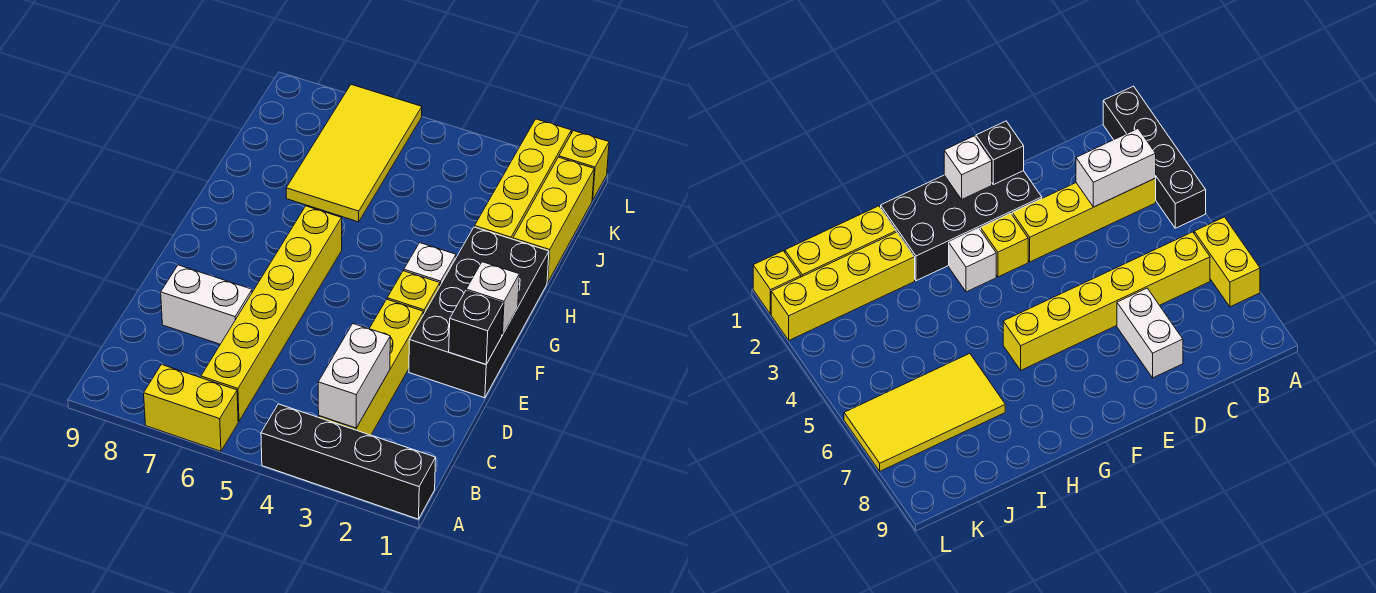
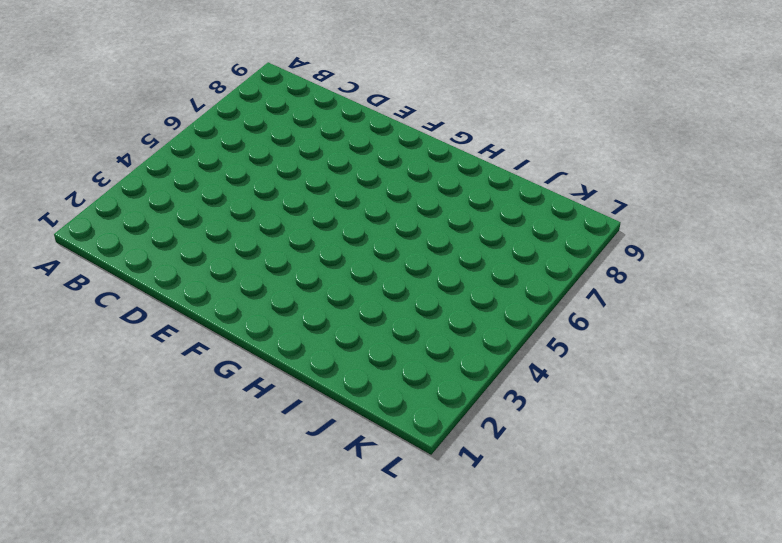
none -> black 1x4 brick [261,404,436,519]
none -> yellow 1x2 brick [144,365,238,451]
none -> yellow 1x4 brick [319,299,423,435]

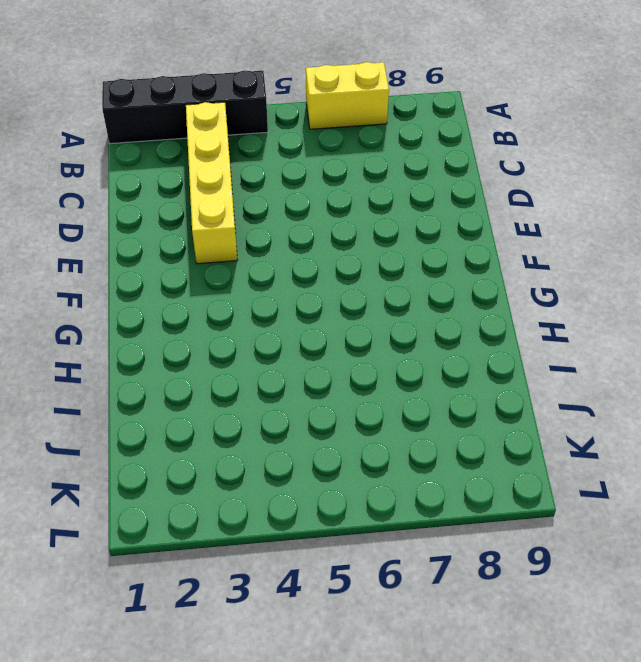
none -> yellow 1x6 brick [201,206,342,421]
none -> white 1x2 brick [161,265,252,344]
none -> black 2x4 brick [409,227,549,398]

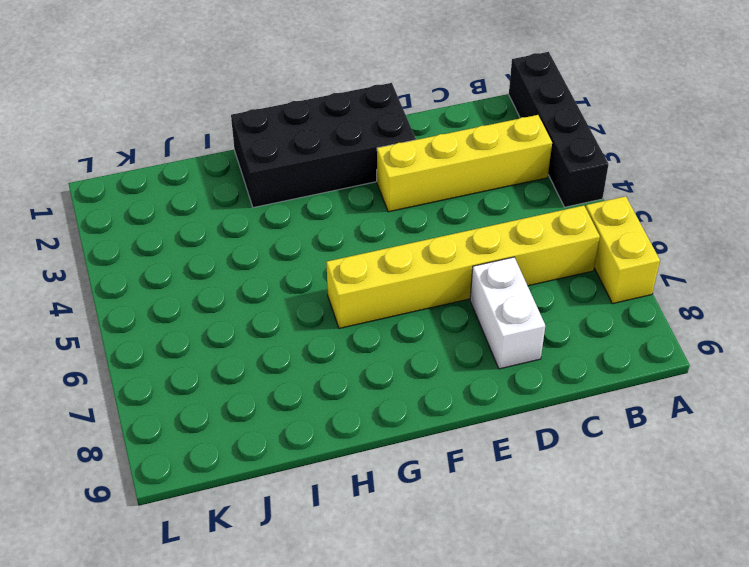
none -> yellow 1x1 brick [387,271,440,315]
none -> white 1x1 brick [404,243,456,285]
none -> yellow 1x3 brick [513,157,594,283]

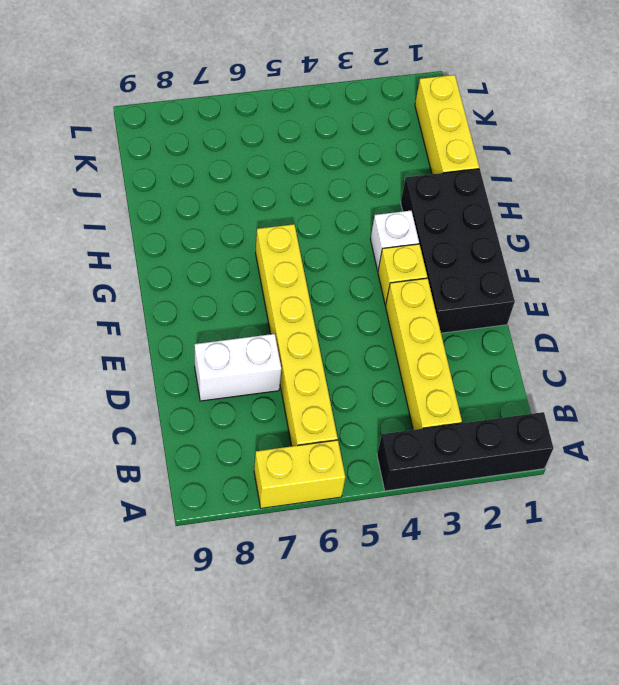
none -> yellow 1x4 brick [475,119,571,239]
none -> yellow 2x4 tile [286,85,422,222]
none -> yellow 1x1 brick [559,131,609,200]

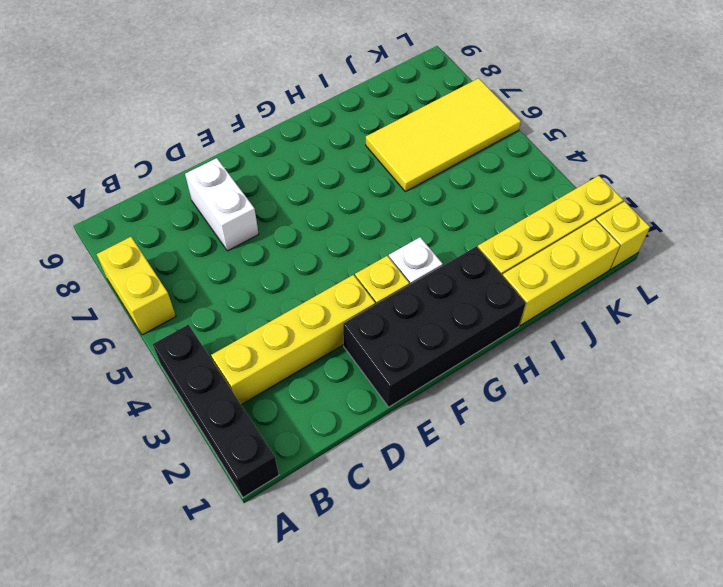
none -> yellow 1x6 brick [201,206,342,421]
none -> white 1x2 brick [318,324,390,428]
none -> black 1x1 brick [449,291,503,364]

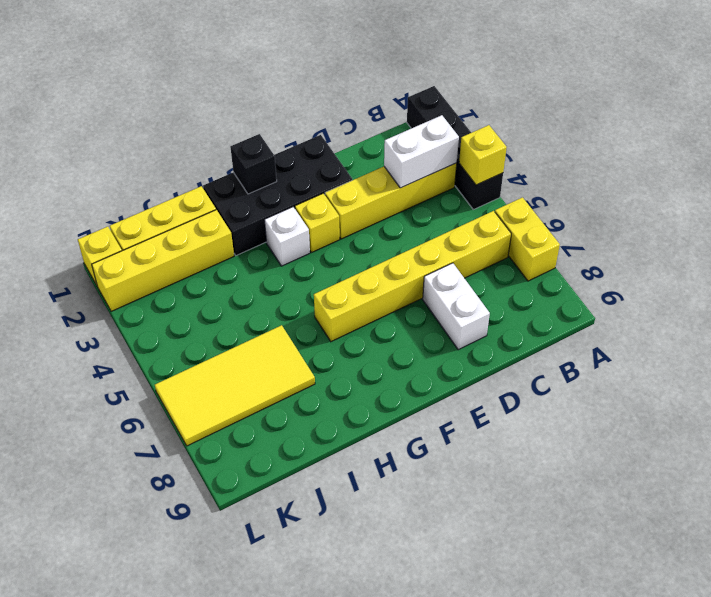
yellow 1x1 brick [459,125,507,185] -> none
black 1x1 brick [230,134,277,194] -> black 1x1 brick moved to [449,291,503,364]
none -> white 1x1 brick [466,262,519,335]

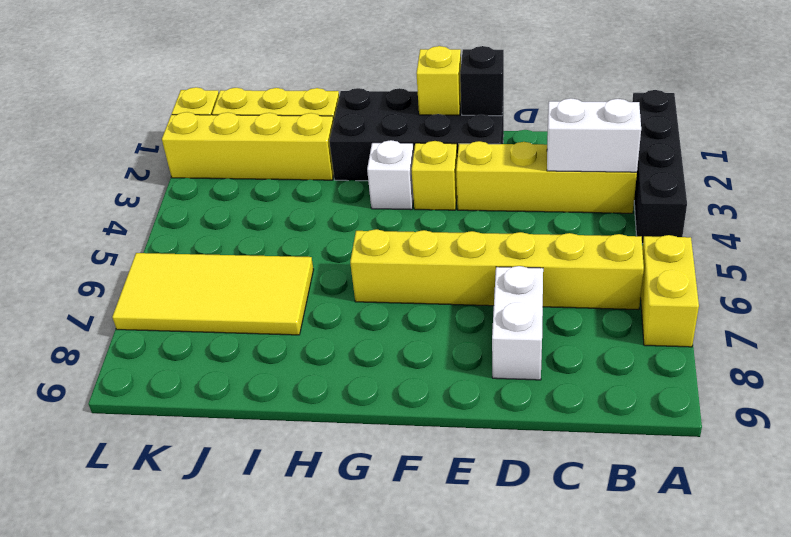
yellow 1x1 brick [416,46,461,115] -> white 1x1 brick [466,262,519,335]

